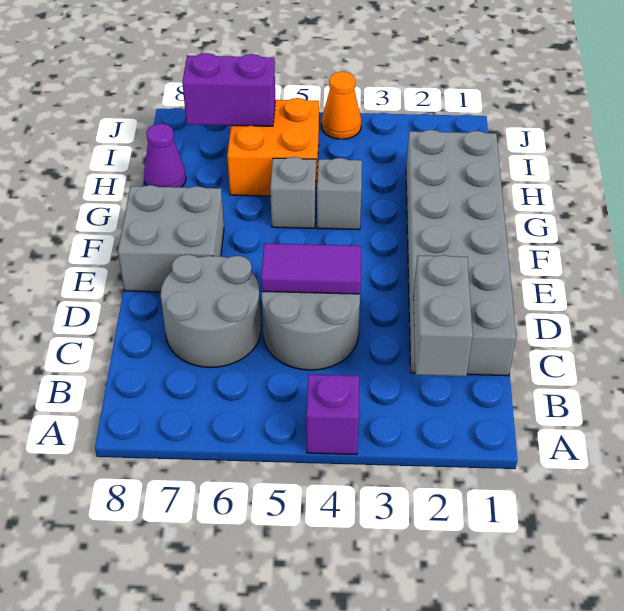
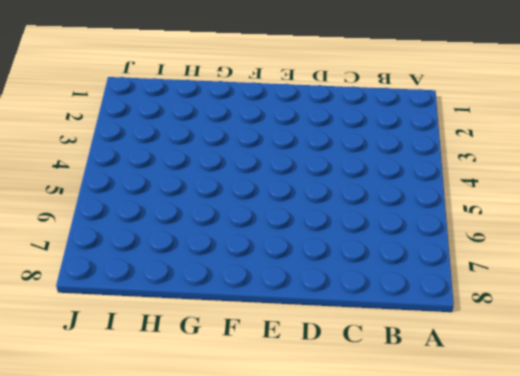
none -> purple 1x1 brick [306,375,359,455]
none -> grey 2x6 brick [406,130,516,376]
none -> grey 2x2 round brick [262,292,360,370]

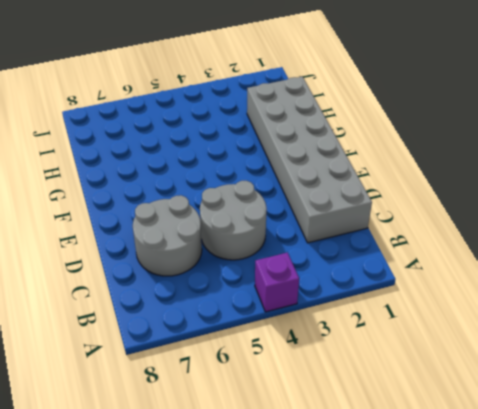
none -> grey 2x2 brick [118,185,224,292]
none -> grey 1x1 brick [317,158,362,230]
none -> grey 1x1 brick [270,157,316,228]

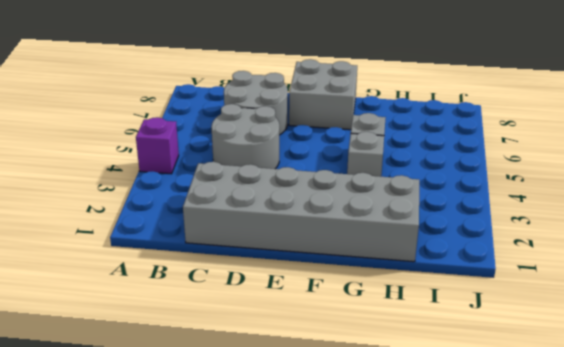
none -> orange 2x2 brick [227,98,319,196]
none -> purple 1x1 cone [144,124,186,187]
none -> orange 1x1 cone [321,71,361,139]

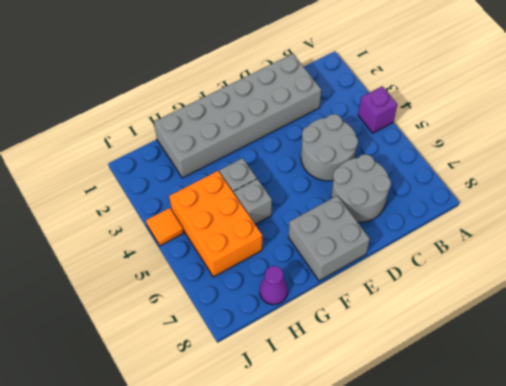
orange 2x3 brick [169,171,262,277] -> orange 2x2 brick [227,98,319,196]
orange 1x1 tile [146,208,184,246] -> orange 1x1 cone [321,71,361,139]
none -> grey 1x2 brick [413,255,473,376]
none -> purple 1x2 tile [261,243,361,294]
none -> purple 1x2 brick [182,53,275,126]

